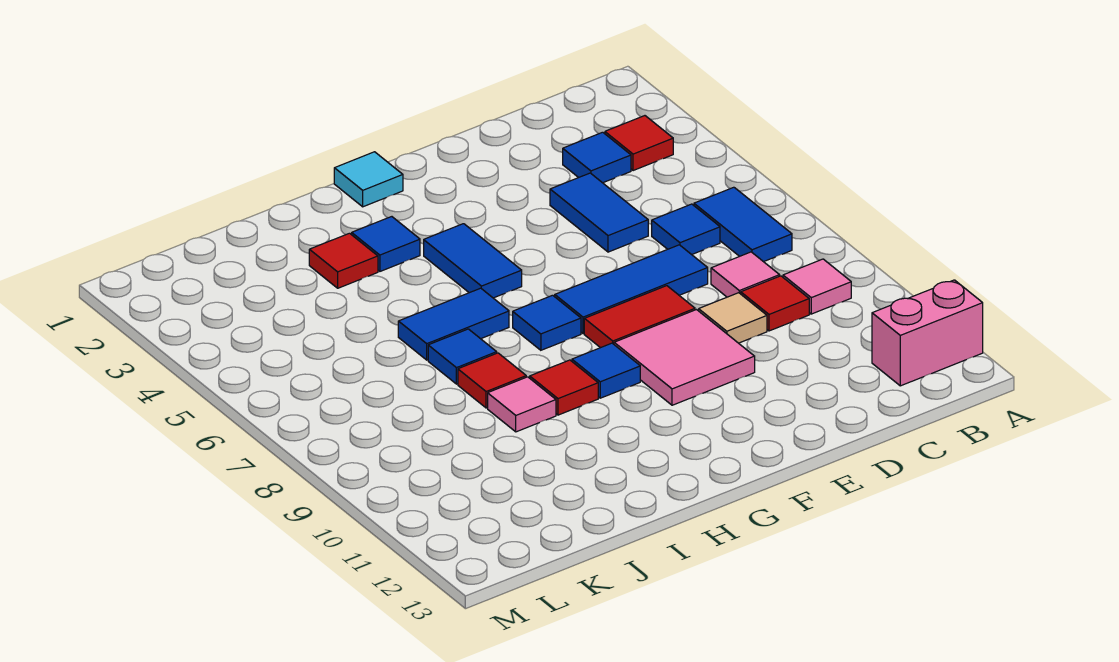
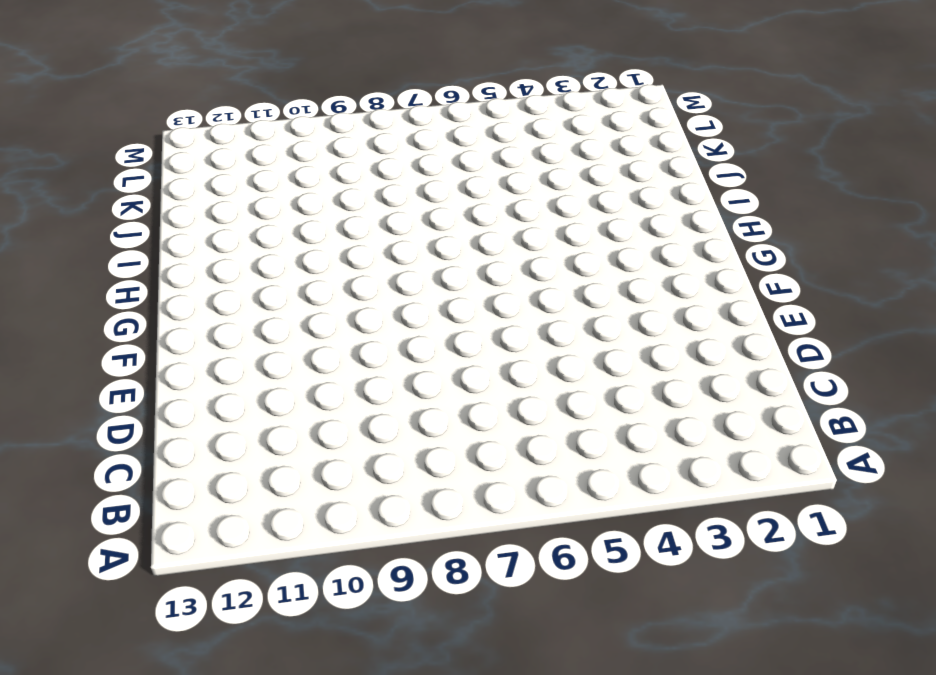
none -> pink 1x2 brick [872,280,983,386]
none -> red 1x1 tile [605,116,673,171]
none -> blue 1x2 tile [694,187,792,262]

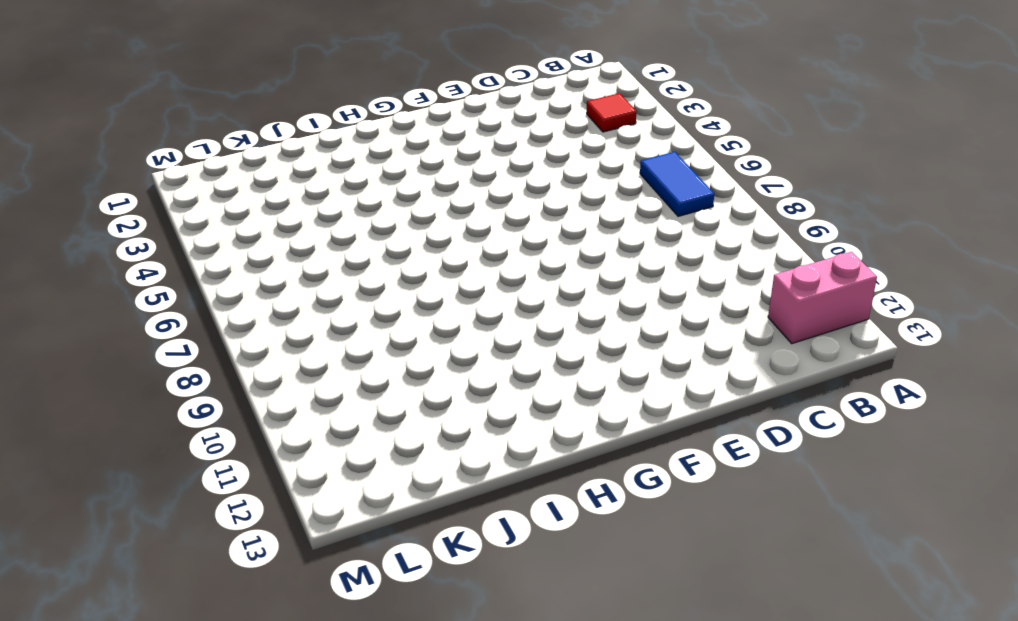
none -> pink 1x1 tile [783,259,851,314]
none -> blue 1x1 tile [563,132,631,183]
none -> blue 1x1 tile [652,204,720,255]

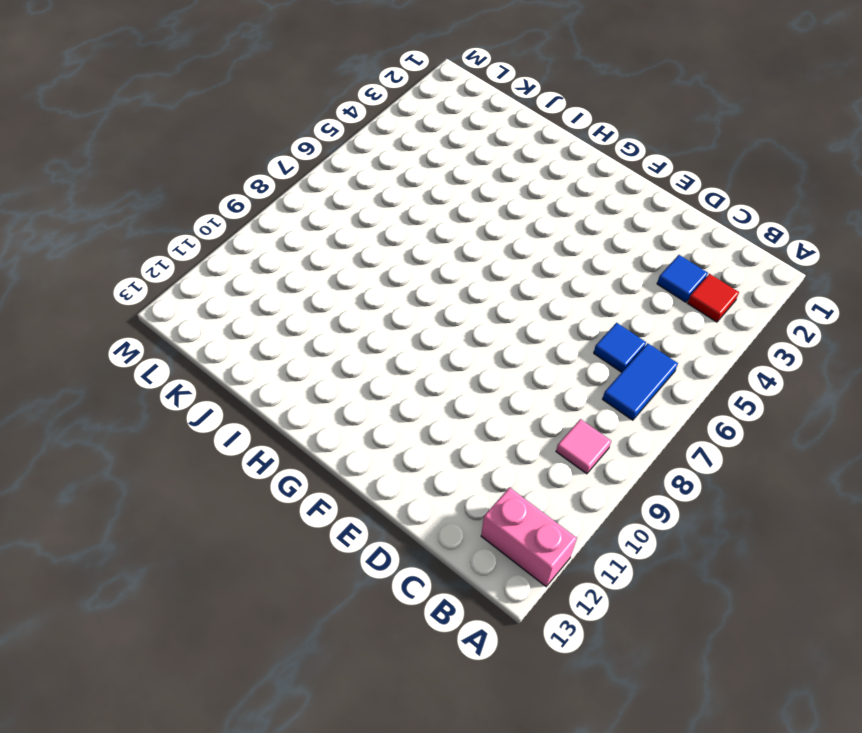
none -> pink 1x1 tile [711,252,780,297]
none -> red 1x1 tile [741,276,809,331]
none -> blue 1x2 tile [550,173,648,252]

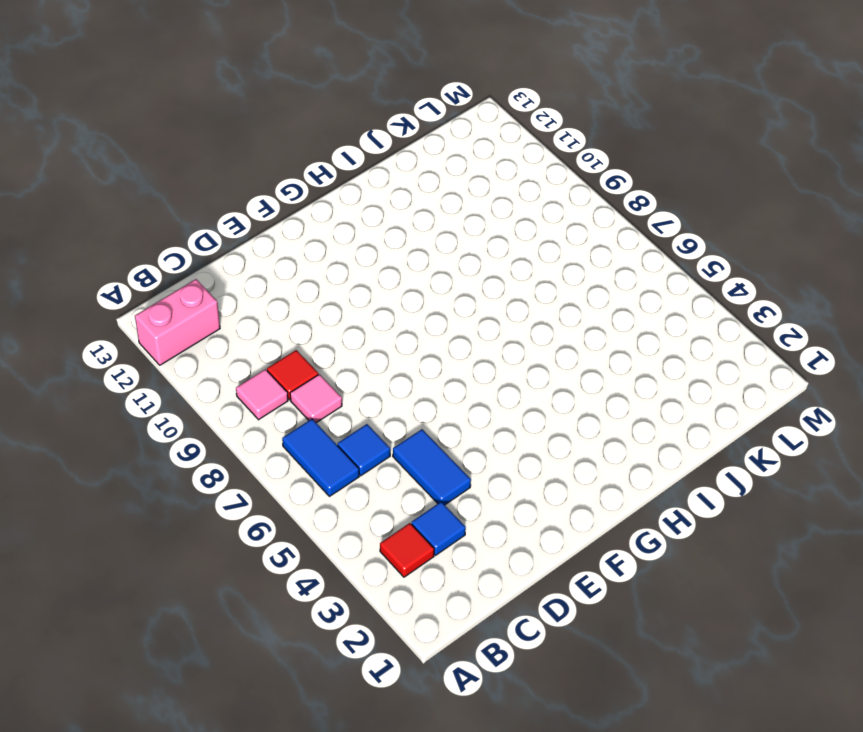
none -> blue 1x3 tile [555,245,708,334]
none -> tan 1x1 tile [699,293,767,343]
none -> red 1x2 tile [584,286,695,348]

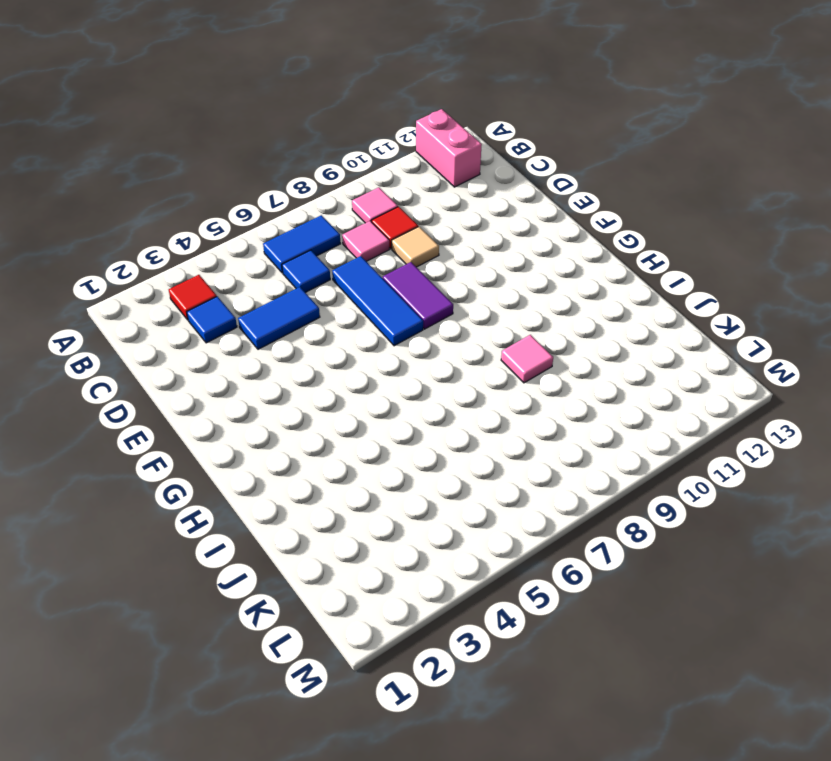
purple 1x2 tile [383,262,453,329] -> red 1x2 tile [584,286,695,348]
none -> pink 2x2 tile [614,310,755,405]
none -> cyan 1x1 tile [334,152,403,207]
none -> blue 1x2 tile [424,224,522,298]

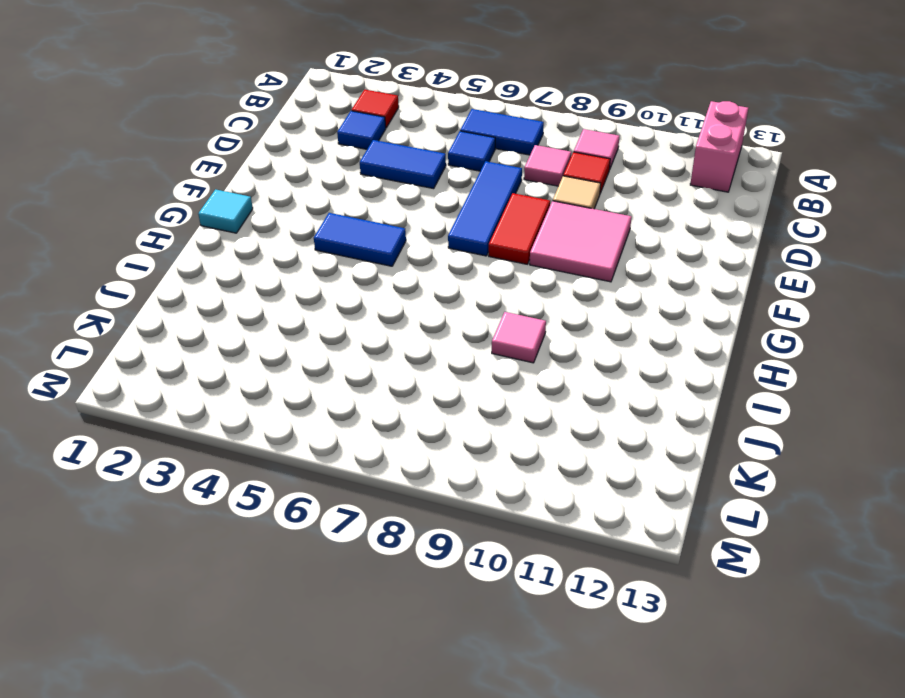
none -> blue 1x1 tile [513,295,581,350]
none -> blue 1x1 tile [572,343,640,398]
none -> blue 1x1 tile [352,217,420,271]

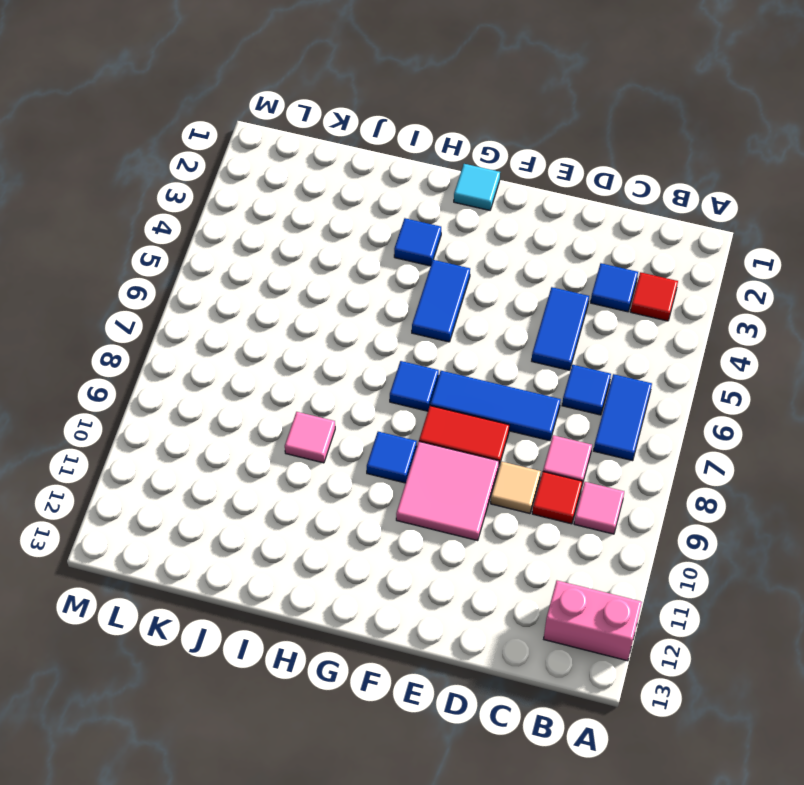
none -> blue 1x2 tile [398,288,509,360]
none -> red 1x1 tile [530,360,598,415]
none -> red 1x1 tile [309,233,378,288]

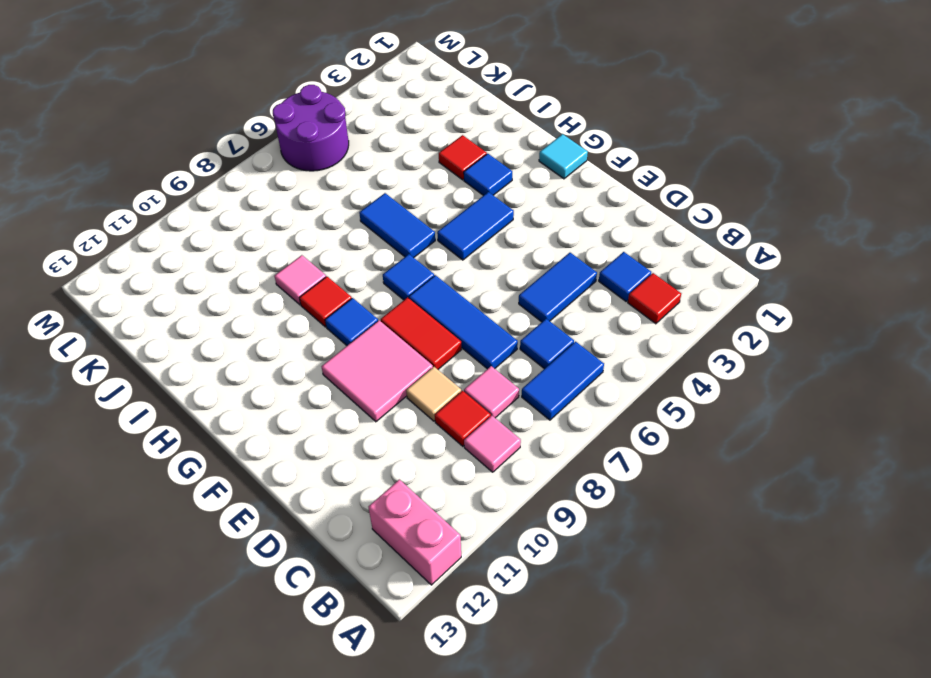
purple 2x2 round brick [273,85,349,171] -> none
none -> blue 1x1 tile [428,329,497,384]
none -> red 1x1 tile [458,353,526,408]

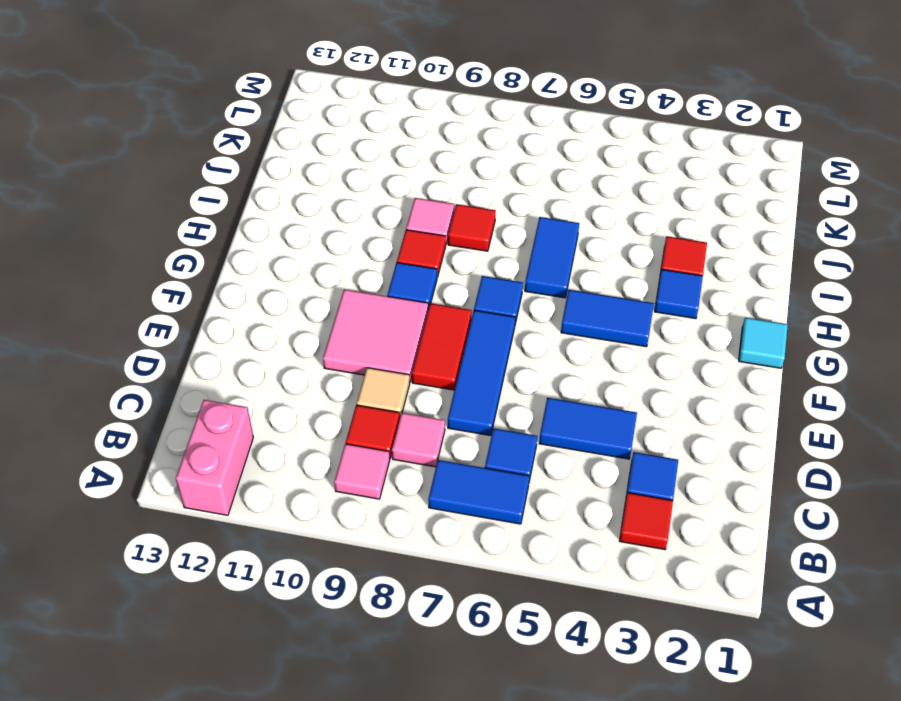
none -> blue 1x1 tile [428,329,497,384]

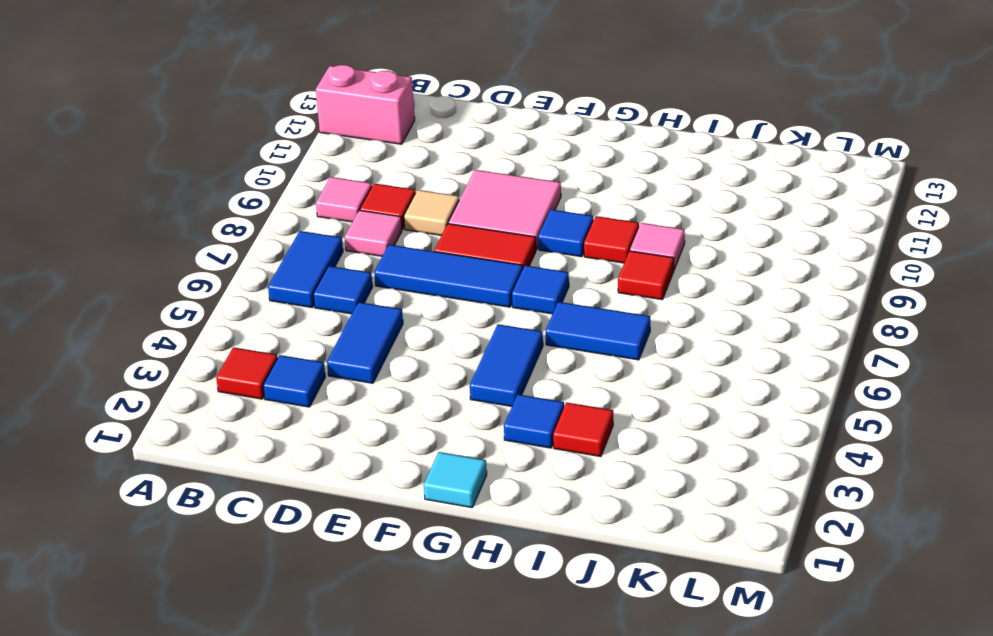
none -> blue 1x1 tile [428,329,497,384]

